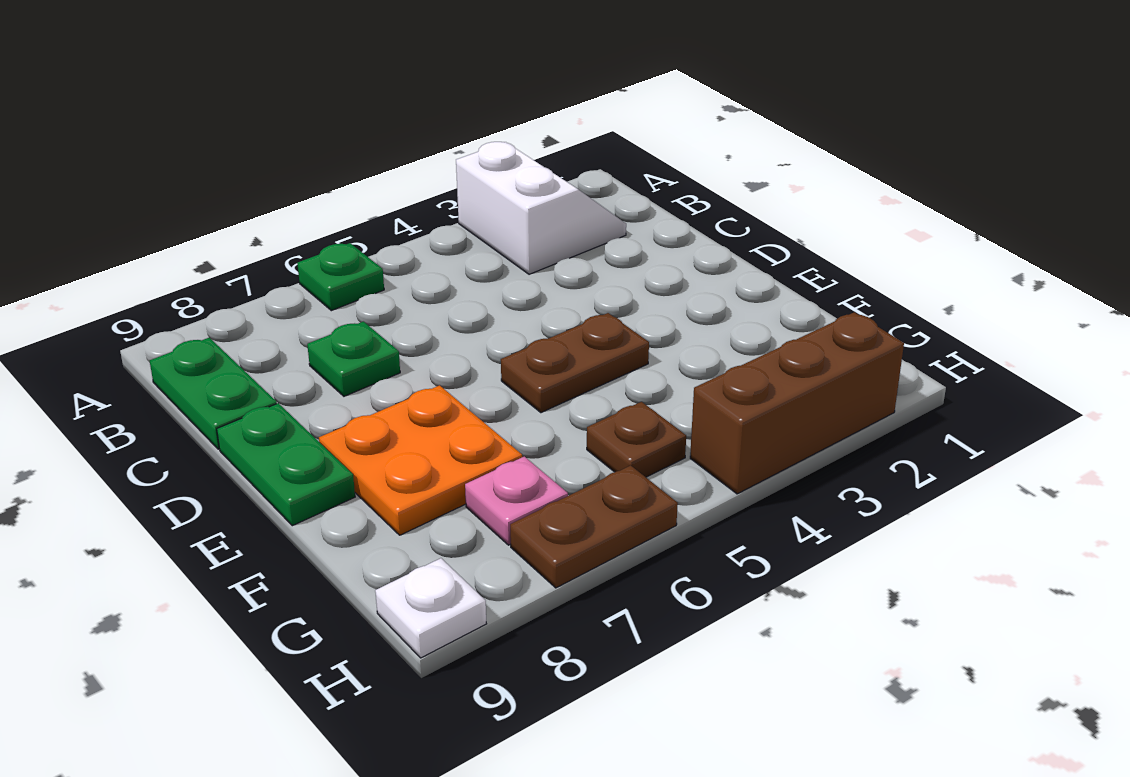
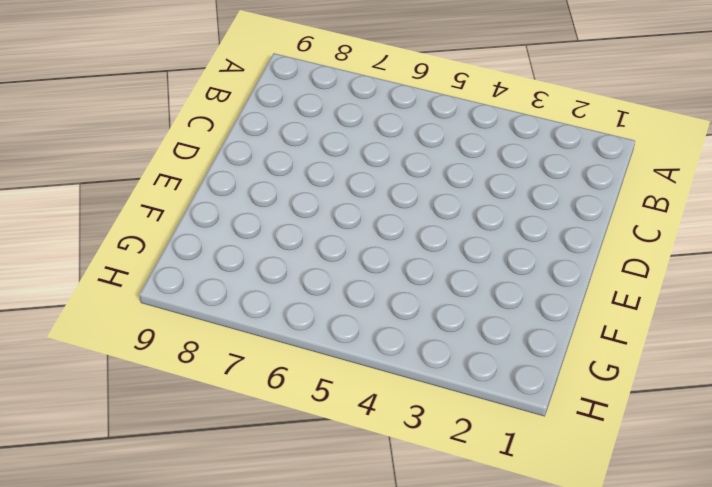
none -> white 2x2 slope [456,142,626,274]
none -> green 1x1 plate [297,243,384,311]
none -> green 1x2 plate [150,338,277,449]

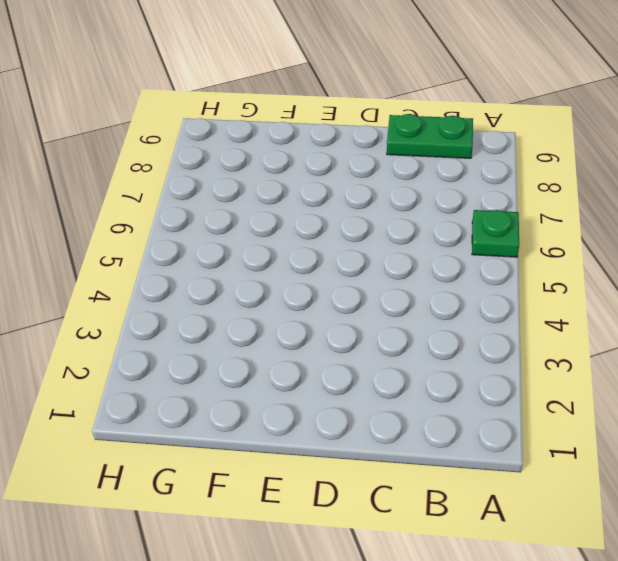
none -> white 2x2 slope [456,142,626,274]
none -> green 1x1 plate [307,322,400,396]
none -> green 1x2 plate [217,403,355,526]

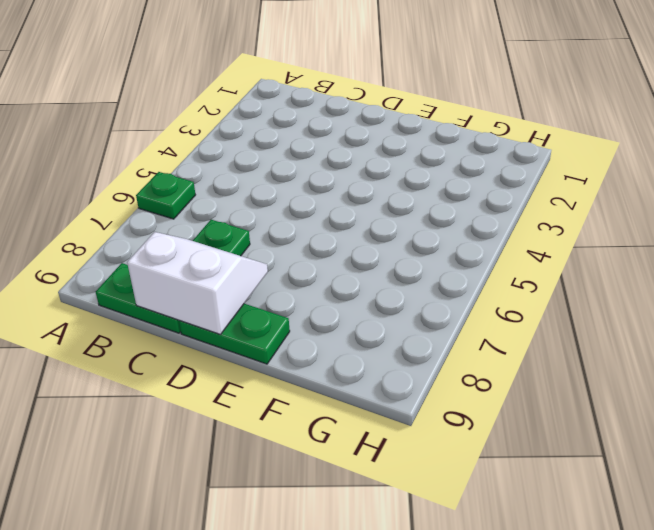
white 2x2 slope [127,232,268,334] -> white 2x2 slope moved to [456,142,626,274]
none -> brown 1x2 plate [501,313,649,413]
none -> orange 2x2 plate [319,385,522,535]
none -> brown 1x1 plate [587,402,686,477]

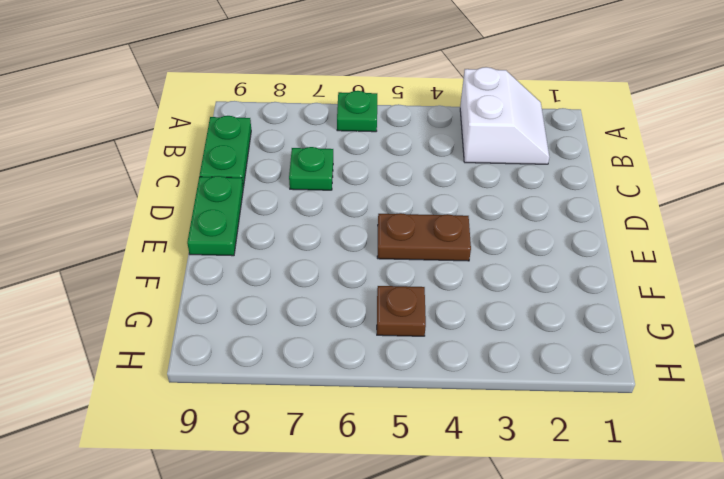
none -> orange 2x2 plate [319,385,522,535]
none -> pink 1x1 plate [465,457,568,545]
none -> brown 1x3 brick [690,312,904,494]

